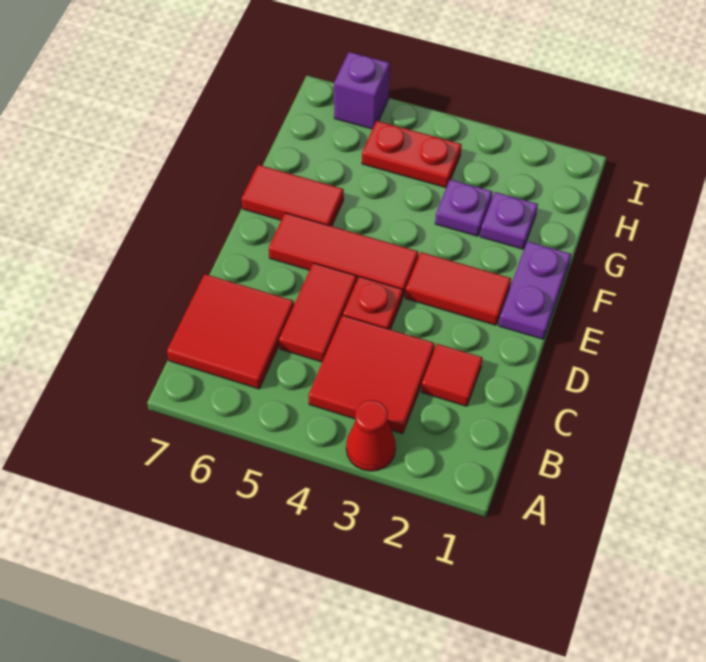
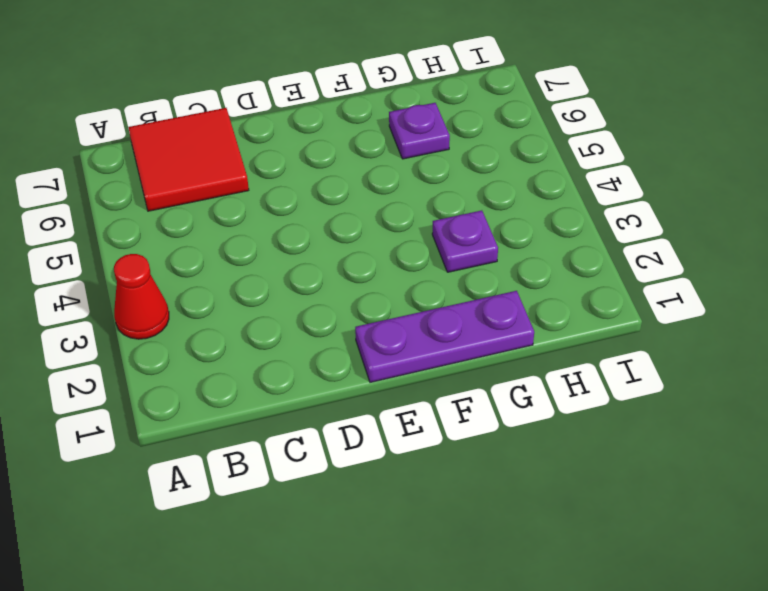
purple 1x3 plate [355,291,534,382] -> purple 1x2 plate [499,241,571,339]
purple 1x1 plate [389,103,450,159] -> purple 1x1 plate moved to [480,192,538,249]
none -> red 2x2 tile [308,315,434,434]
none -> red 1x1 tile [421,344,482,406]
none -> red 1x2 tile [279,263,357,362]

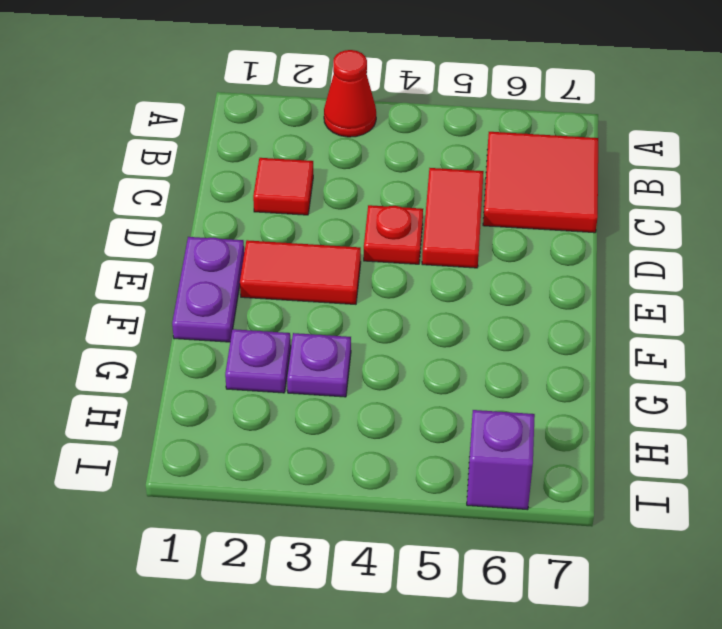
none -> red 2x2 tile [308,315,434,434]
none -> red 1x3 tile [269,213,418,298]
none -> red 1x2 tile [242,165,344,226]

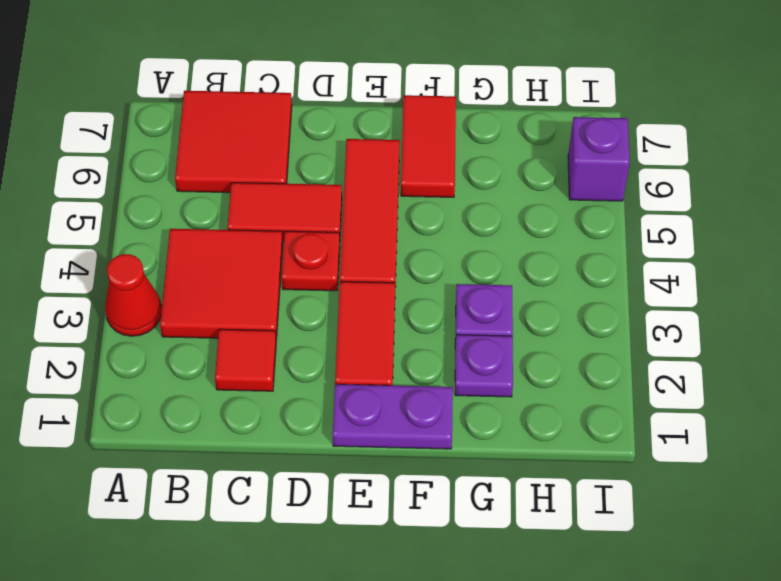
none -> red 1x2 plate [362,121,462,188]

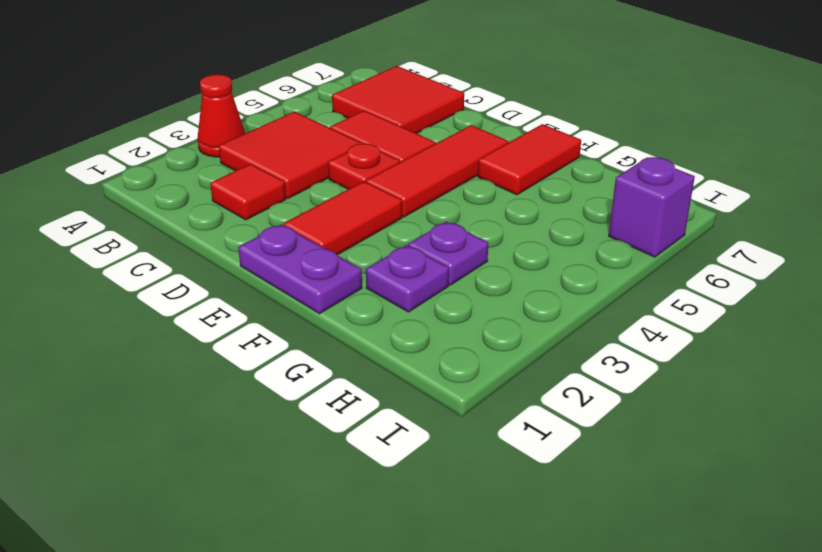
none -> red 1x2 plate [362,121,462,188]

